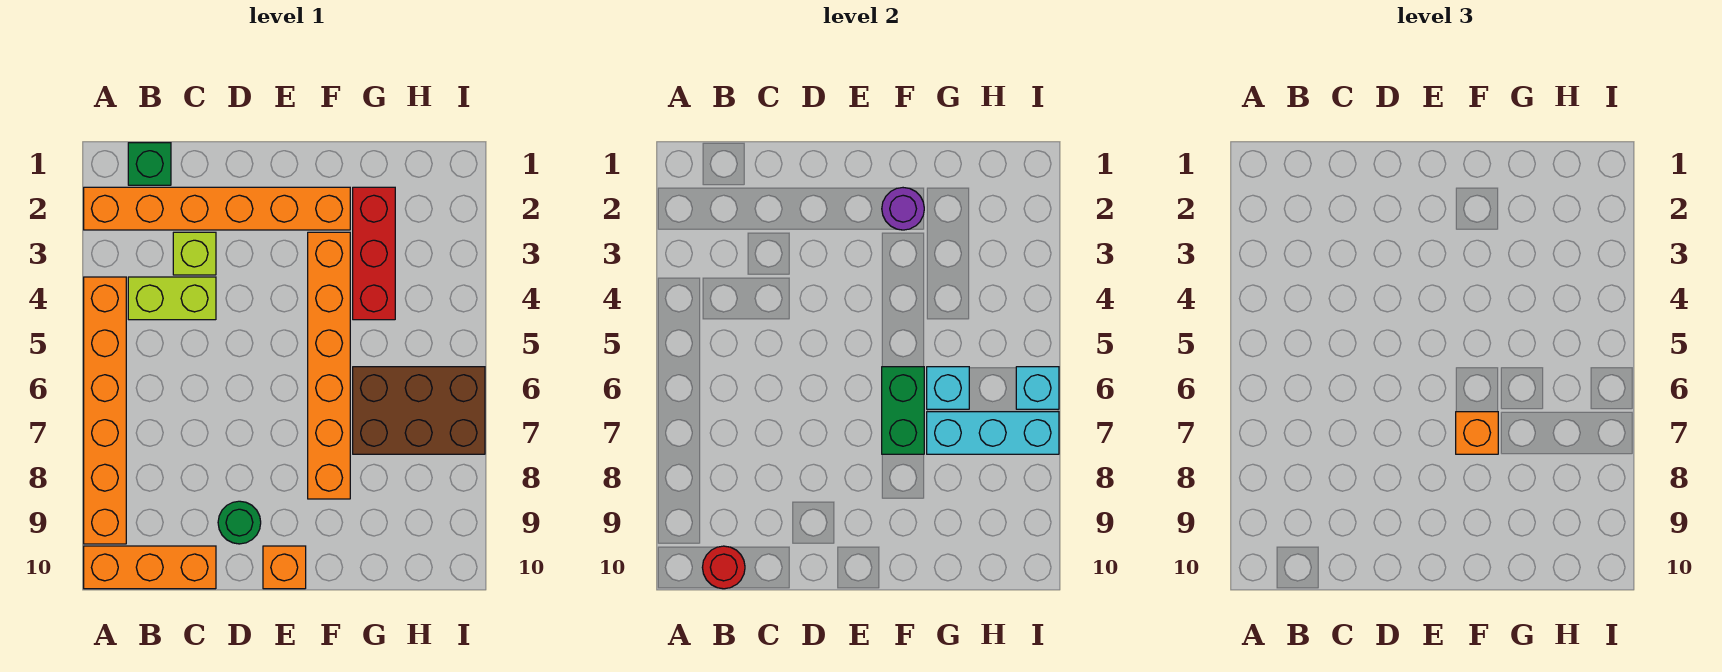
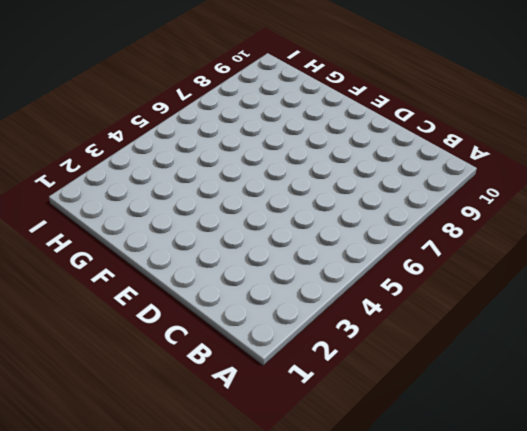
none -> orange 1x6 brick [84,187,350,230]
none -> orange 1x6 brick [84,277,126,544]
none -> orange 1x3 brick [84,546,216,589]

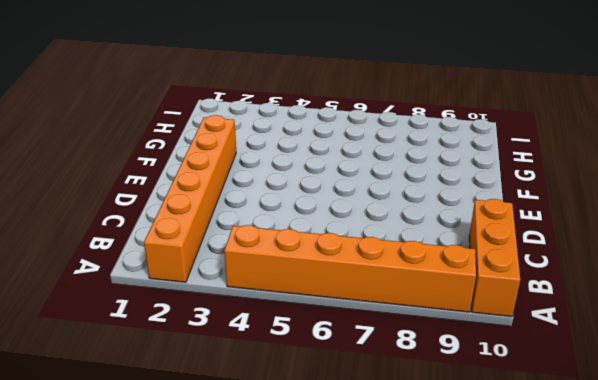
none -> green 1x1 brick [128,143,171,185]
none -> lime 1x2 brick [128,277,216,320]
none -> lime 1x1 brick [173,232,216,275]

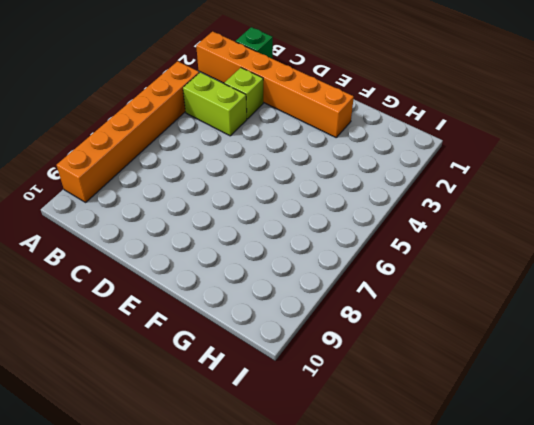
none -> orange 1x3 brick [84,546,216,589]
none -> green 1x1 round brick [218,501,261,544]
none -> orange 1x1 brick [263,546,306,589]

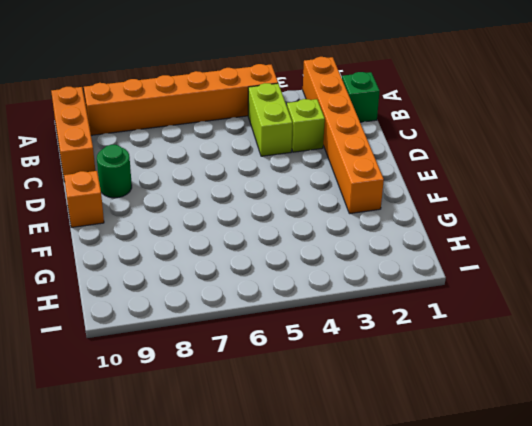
none -> orange 1x6 brick [308,232,350,499]
none -> red 1x3 brick [353,187,395,320]
none -> brown 2x3 brick [353,367,485,454]

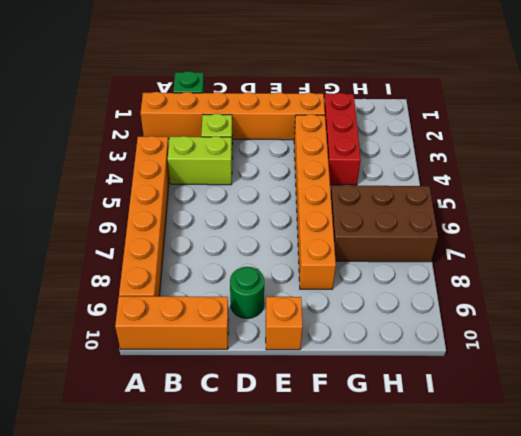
none -> red 1x1 round brick [702,546,745,589]
none -> purple 1x1 round brick [882,188,924,230]
none -> green 1x2 brick [882,367,924,454]

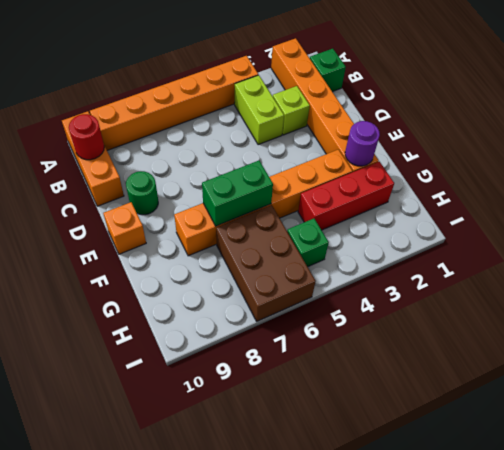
green 1x1 brick [287,219,329,267] -> none
none -> cyan 1x1 brick [927,367,969,409]
none -> cyan 1x3 brick [927,412,1059,454]
none -> cyan 1x1 brick [1016,367,1059,409]

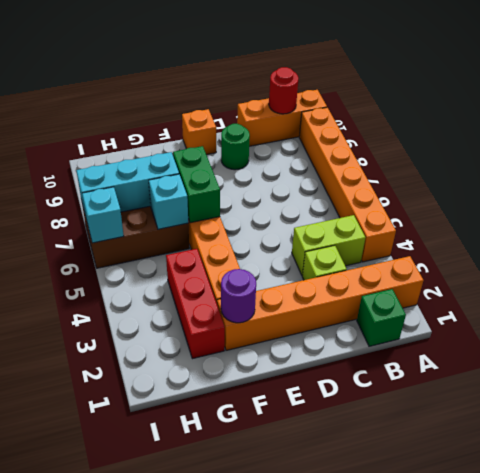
none -> orange 1x1 brick [1456,412,1498,454]

